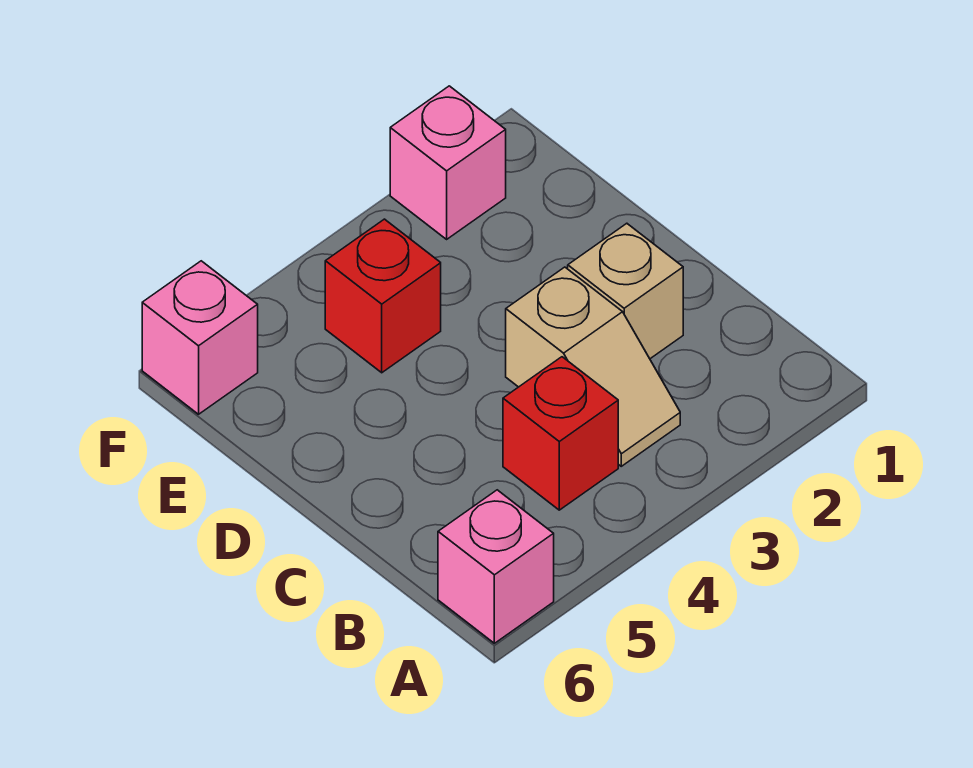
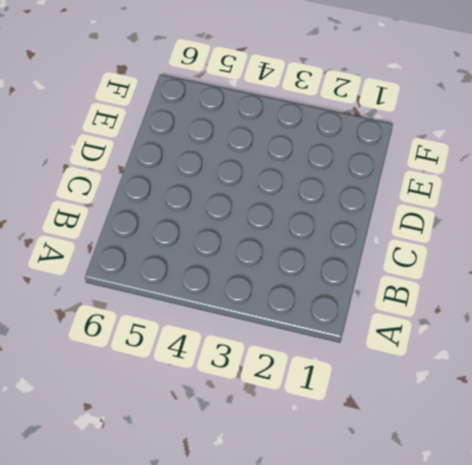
none -> pink 1x1 brick [438,490,554,643]
none -> tan 1x2 slope [506,267,680,466]

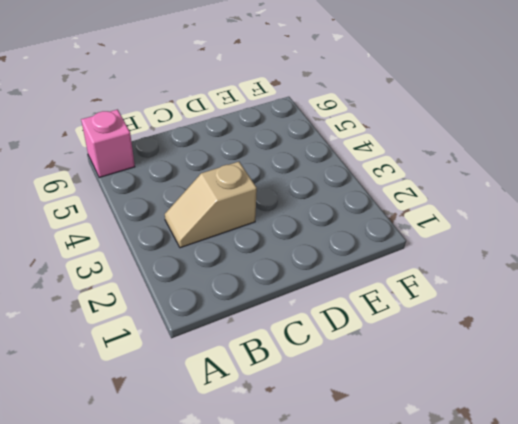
none -> red 1x1 brick [503,357,618,510]
none -> tan 1x1 brick [568,223,683,359]

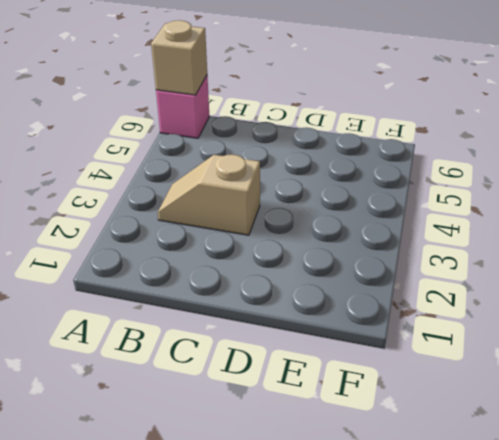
tan 1x1 brick [151,20,207,95] -> tan 1x1 brick moved to [568,223,683,359]
none -> red 1x1 brick [503,357,618,510]
none -> red 1x1 brick [325,219,441,373]

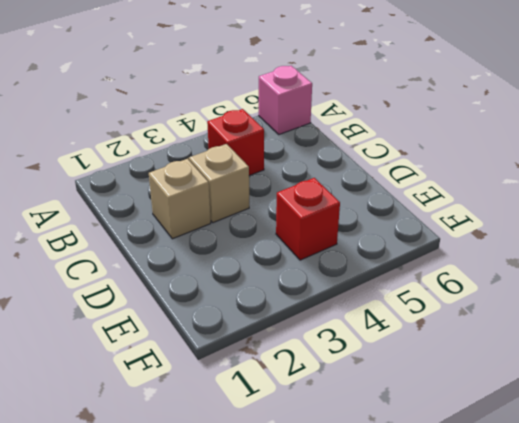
none -> pink 1x1 brick [390,86,506,239]
none -> pink 1x1 brick [142,261,258,414]

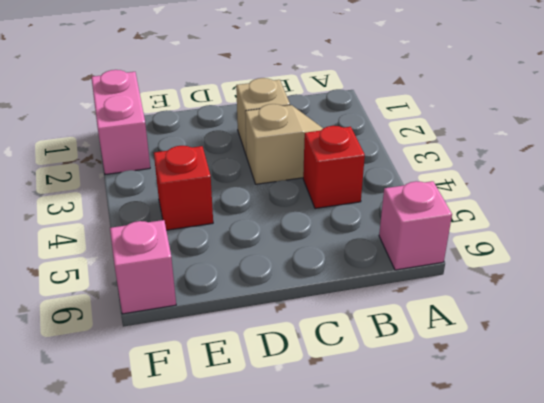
pink 1x2 brick [91,70,150,174] -> pink 1x1 brick [390,86,506,239]

